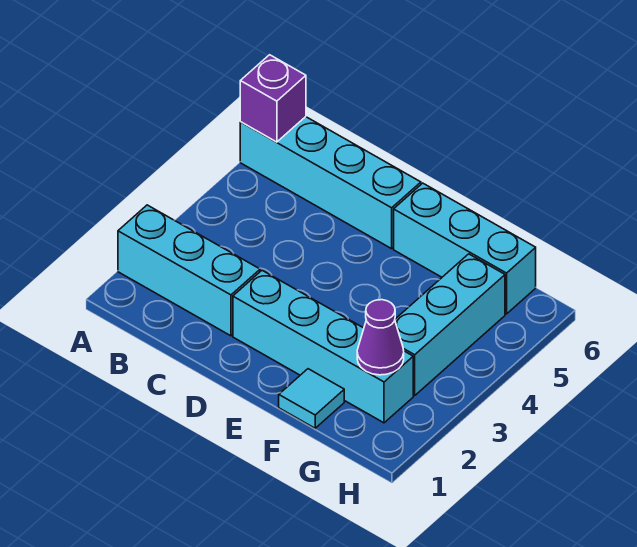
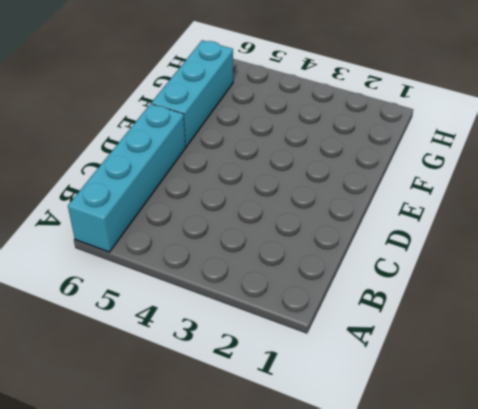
none -> cyan 1x3 brick [118,205,260,336]
none -> cyan 1x4 brick [233,270,413,423]

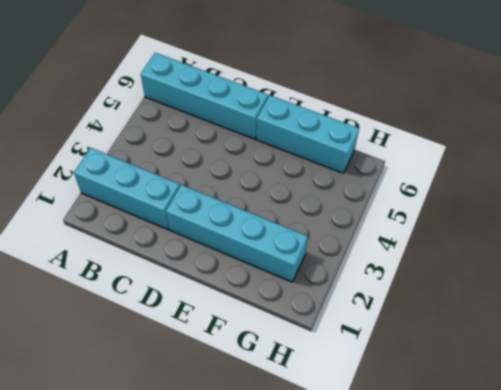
none -> cyan 1x1 tile [279,369,344,428]
none -> cyan 1x3 brick [395,254,505,396]

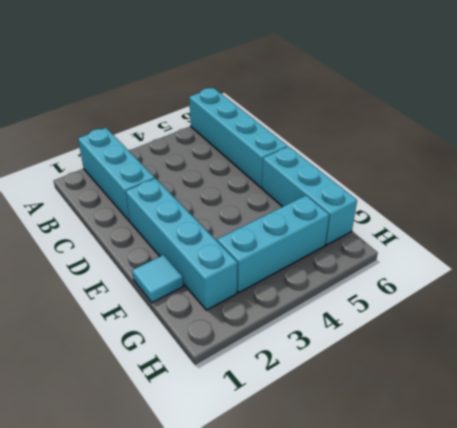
none -> purple 1x1 brick [240,55,306,142]
none -> purple 1x1 cone [357,300,404,375]

